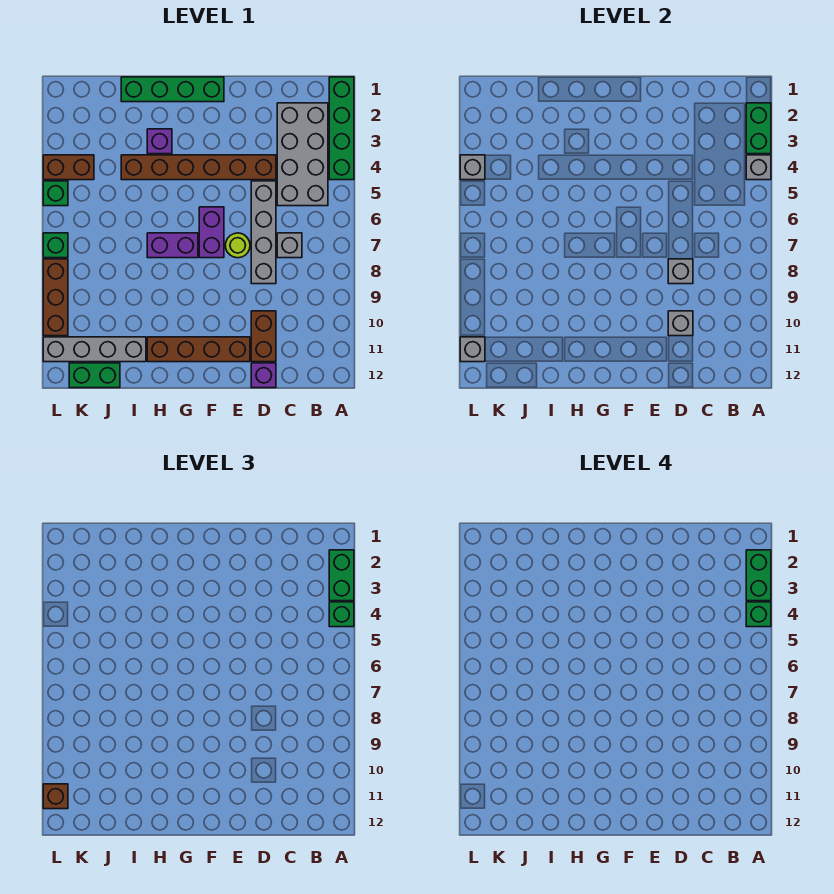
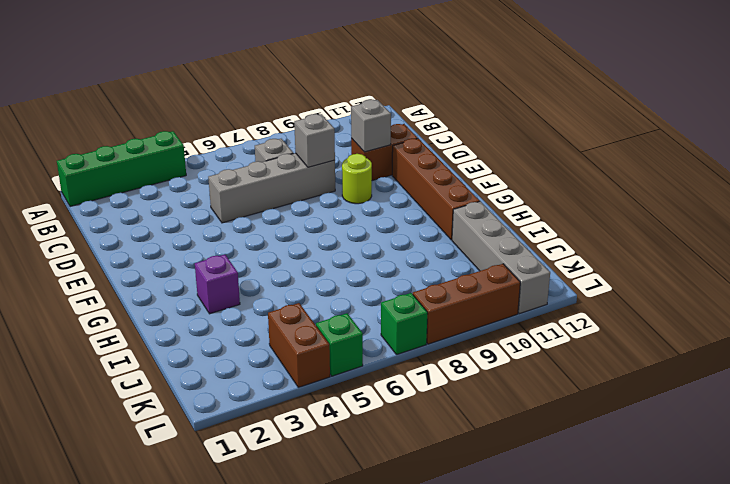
lime 1x1 round brick [342,154,372,204] -> lime 1x1 round brick moved to [225,233,250,258]
none -> grey 2x4 brick [277,103,328,206]
none -> brown 1x6 brick [121,155,276,180]
none -> purple 1x1 brick [251,363,276,388]
none -> green 1x4 brick [121,77,224,102]

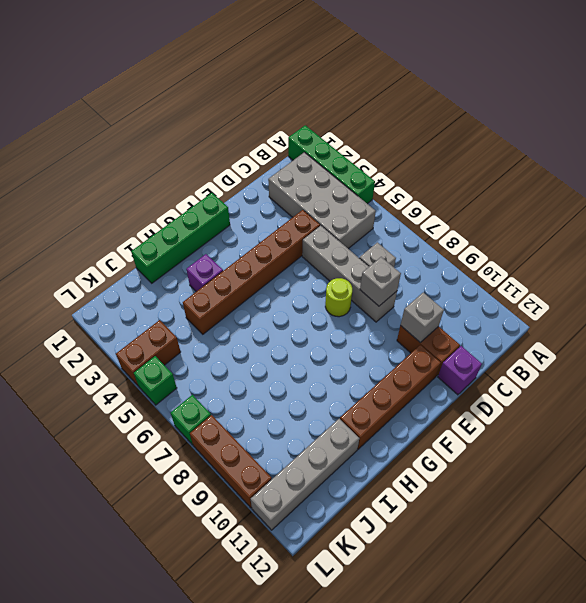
none -> purple 1x2 brick [199,207,224,258]
none -> purple 1x2 brick [147,233,198,258]
none -> green 1x2 brick [69,363,120,388]
none -> green 1x2 brick [746,103,771,154]

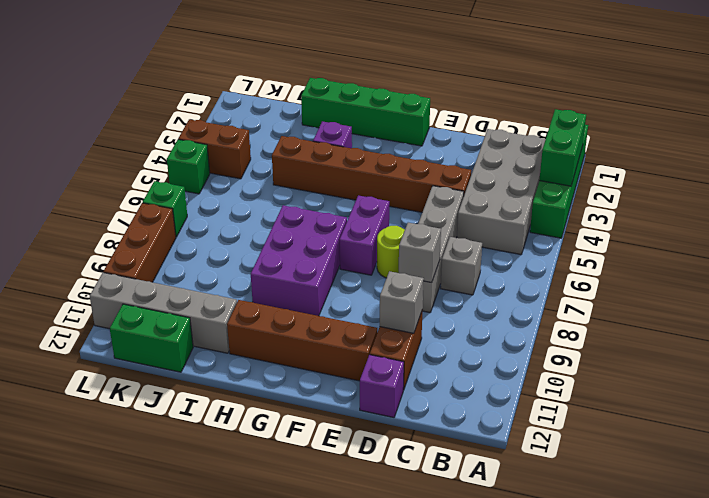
purple 2x3 brick [251,205,347,316] -> purple 1x2 brick [147,233,198,258]
none -> grey 1x1 brick [746,155,771,180]
none -> grey 1x1 brick [460,155,485,180]
none -> grey 1x1 brick [460,337,485,362]
none -> green 1x2 brick [329,550,354,601]

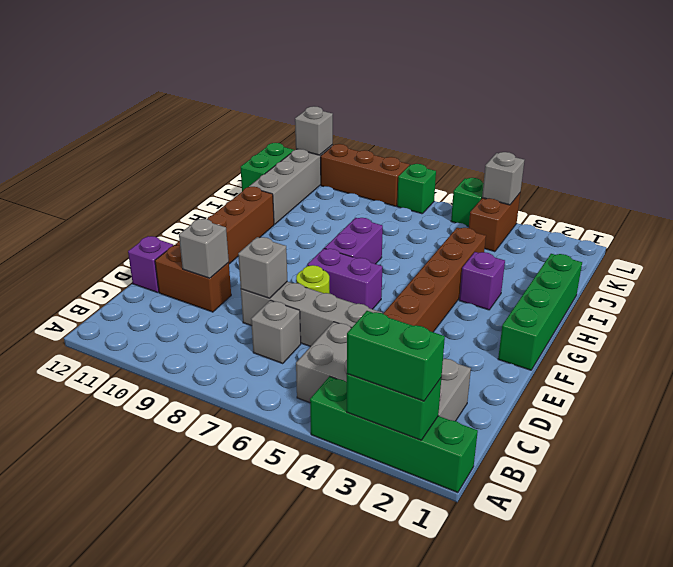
none -> grey 1x1 brick [746,155,771,180]
none -> green 1x1 brick [329,602,354,627]
none -> brown 1x1 brick [43,784,68,809]
none -> green 1x2 brick [746,550,771,601]

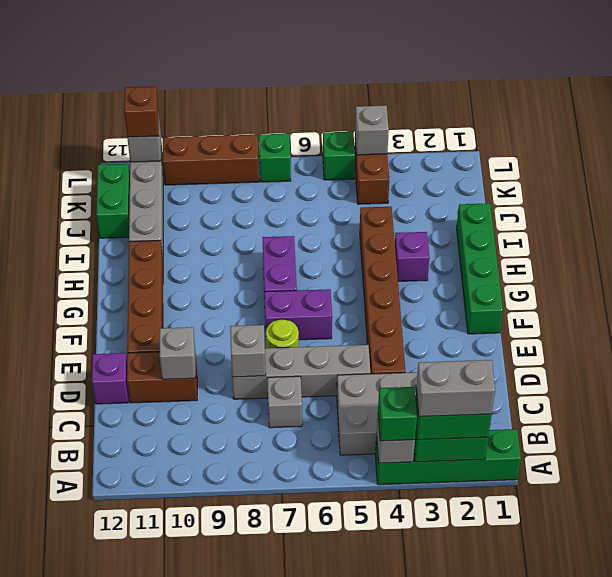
grey 1x2 brick [416,360,495,417] -> green 1x2 brick [746,550,771,601]
none -> green 1x1 brick [746,602,771,627]

